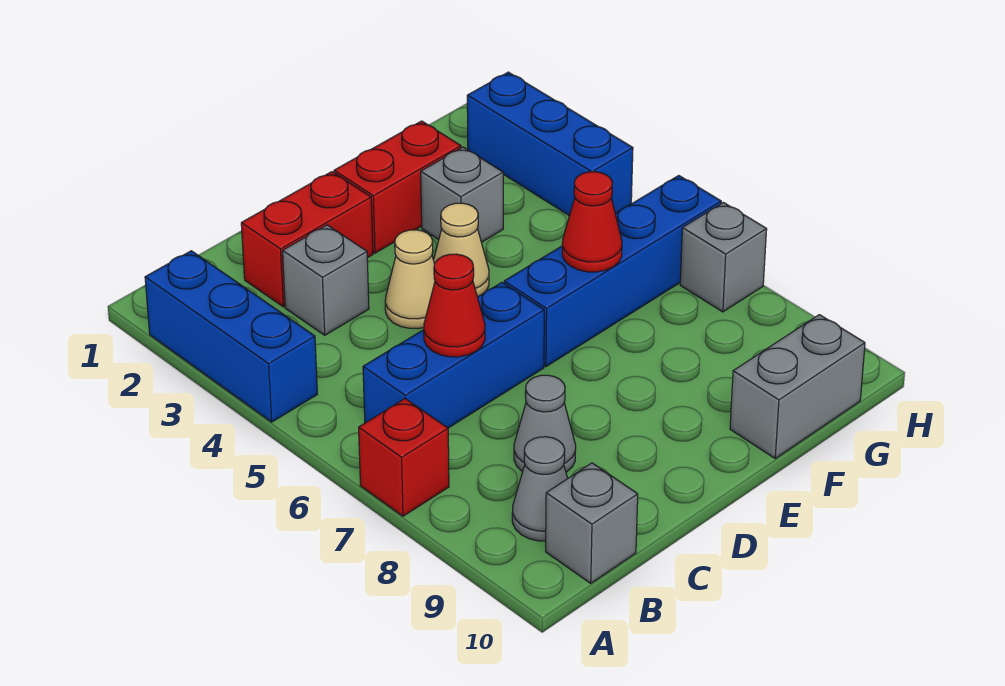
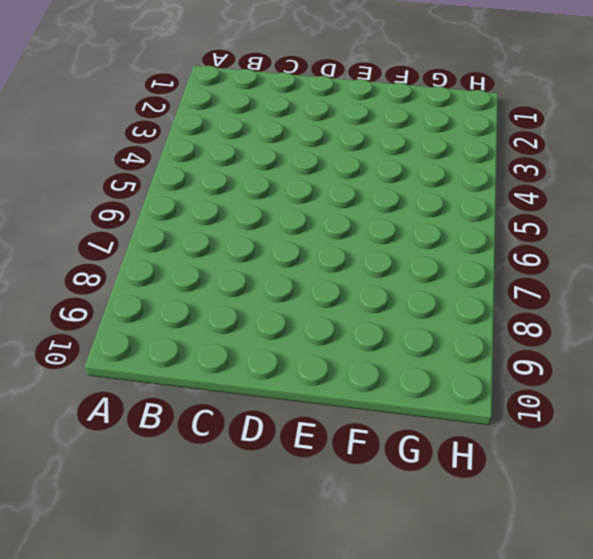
none -> blue 1x3 brick [145,251,317,422]
none -> red 1x1 brick [359,399,449,516]
none -> blue 1x3 brick [363,283,544,428]

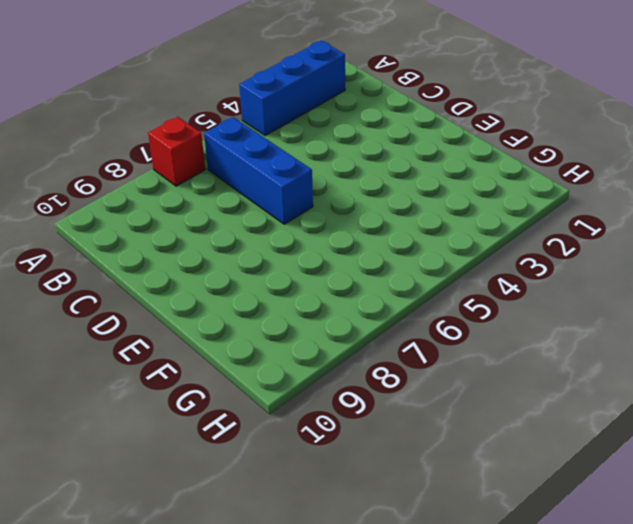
none -> grey 1x1 cone [512,437,568,541]
none -> grey 1x1 brick [546,463,638,583]
none -> red 1x2 brick [241,172,373,307]

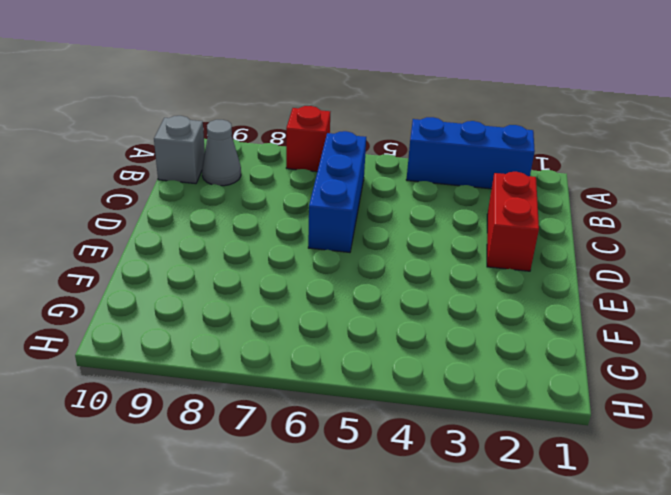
none -> grey 1x1 brick [283,225,369,335]
none -> grey 1x1 cone [514,375,576,472]
none -> tan 1x1 cone [385,230,435,329]

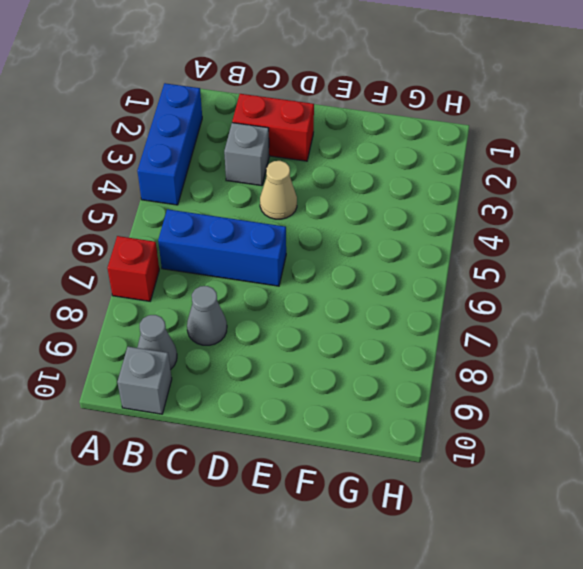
none -> red 1x2 brick [334,121,461,253]
none -> tan 1x1 cone [434,203,489,297]
none -> blue 1x4 brick [504,176,721,366]

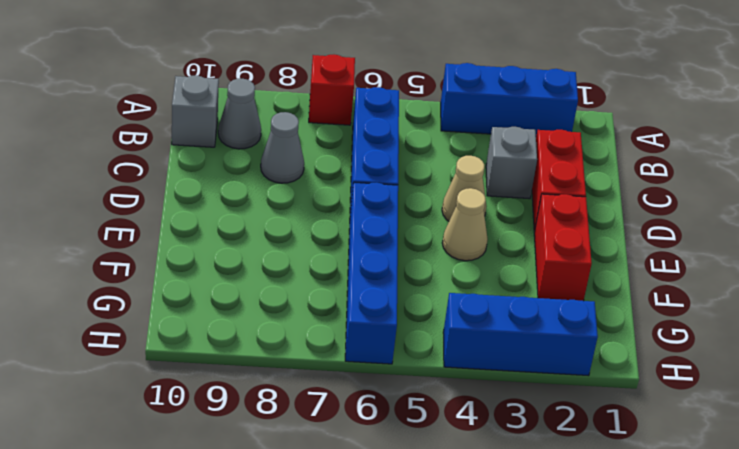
none -> grey 1x1 brick [421,147,503,242]
none -> grey 1x2 brick [730,315,865,458]
none -> grey 1x1 brick [680,202,767,312]

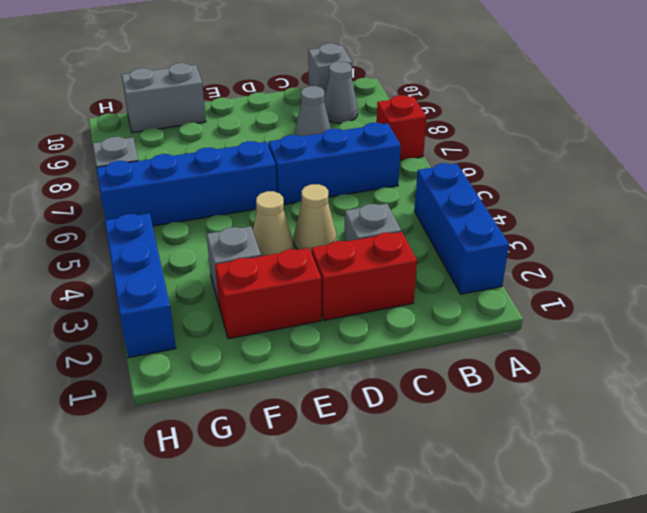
none -> red 1x1 cone [424,254,485,357]
none -> red 1x1 cone [562,172,622,272]

